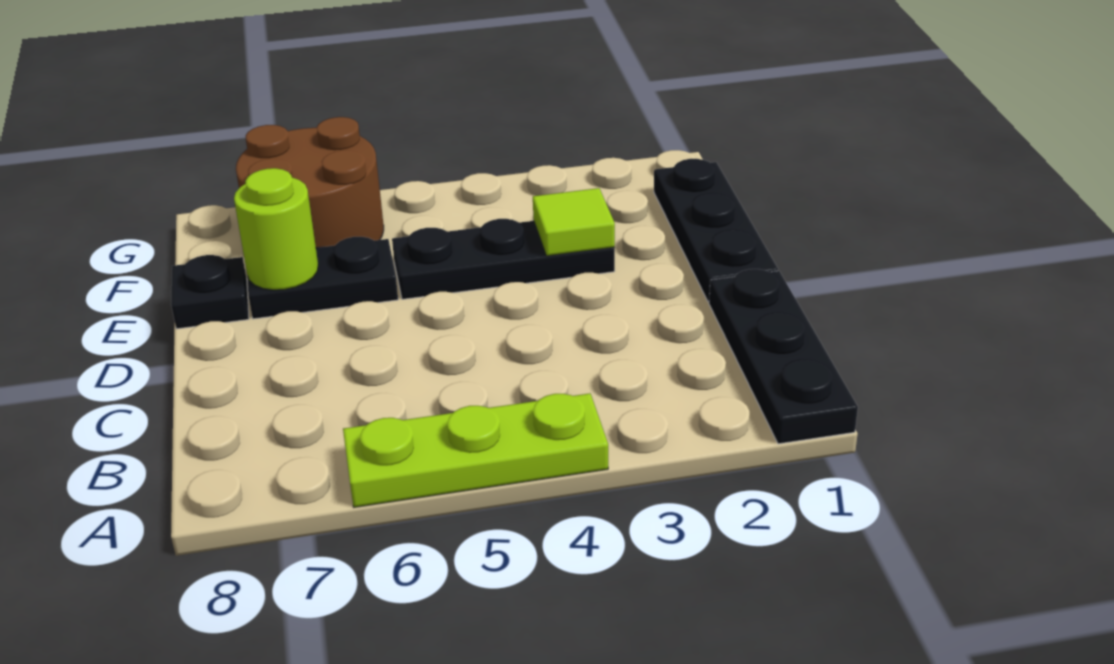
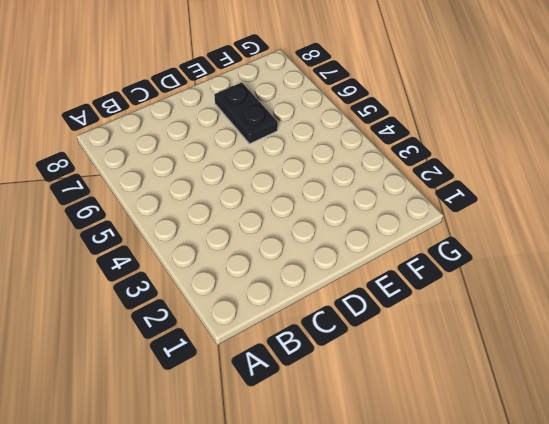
none -> black 1x3 plate [709,269,858,444]
none -> lime 1x3 plate [343,393,608,507]

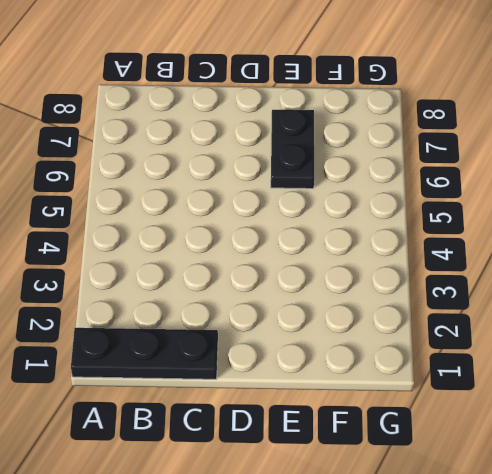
none -> lime 1x3 plate [343,393,608,507]
none -> black 1x3 plate [654,159,778,302]

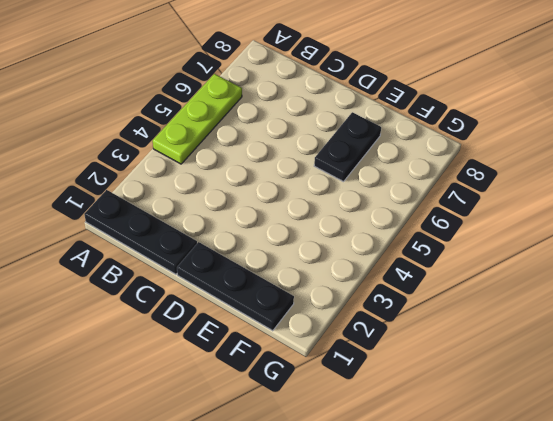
none -> black 1x3 plate [392,219,615,299]
none -> black 1x1 plate [171,255,249,329]

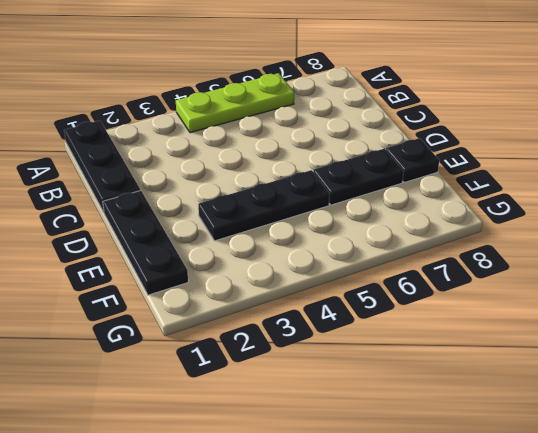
none -> brown 2x2 round brick [236,117,384,248]
none -> lime 1x1 tile [533,188,615,256]

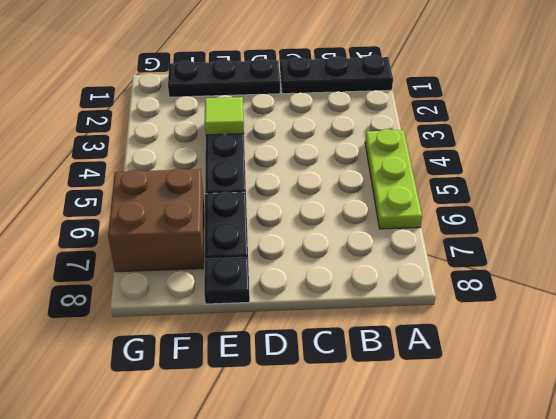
brown 2x2 brick [108,168,204,272] -> brown 2x2 round brick [236,117,384,248]
none -> lime 1x1 round brick [234,168,318,290]

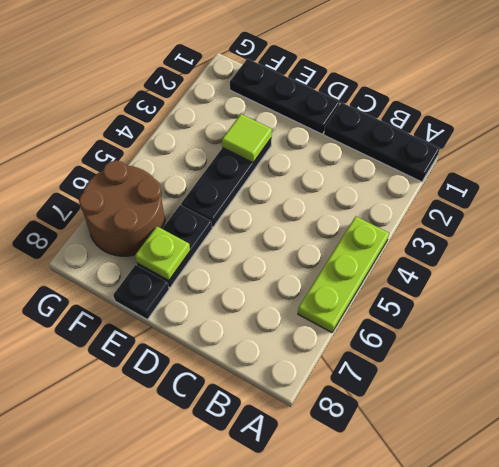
lime 1x1 plate [135,227,190,281] -> lime 1x1 round brick [234,168,318,290]

